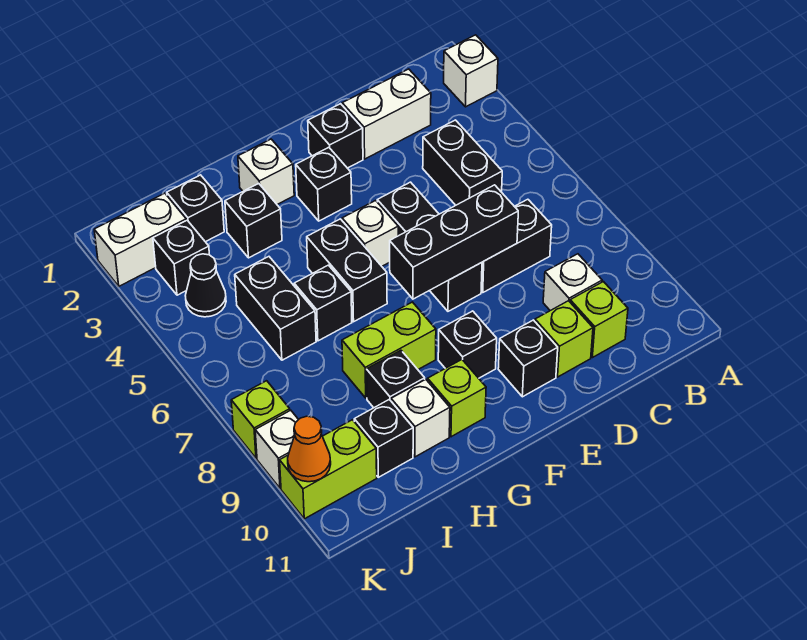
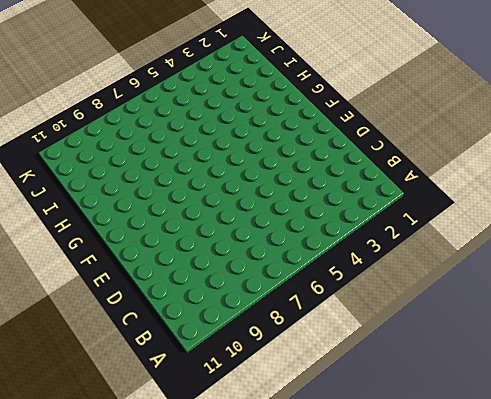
none -> white 1x1 brick [444,35,498,107]
none -> white 1x2 brick [342,69,431,159]
none -> black 1x2 brick [423,120,502,205]
none -> black 1x2 brick [481,199,552,292]

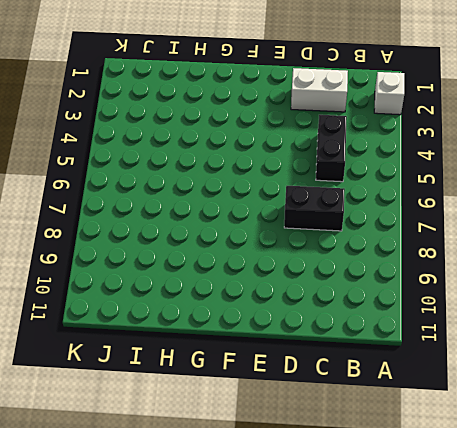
none -> white 1x1 brick [543,254,602,311]
none -> lime 1x1 brick [570,282,628,358]
none -> lime 1x1 brick [535,301,593,377]
none -> black 1x1 brick [308,104,363,168]

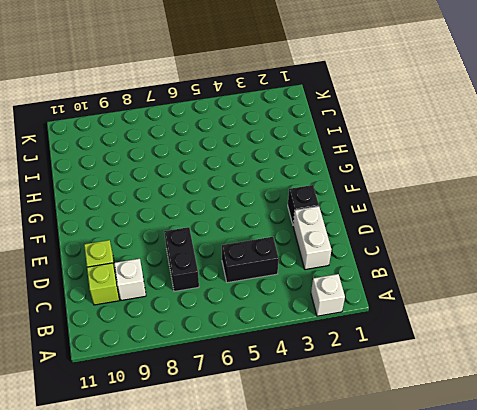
none -> black 1x3 brick [377,182,482,311]
none -> black 1x1 brick [498,320,558,397]
none -> black 1x1 brick [296,147,352,221]
none -> white 1x1 brick [342,201,398,266]

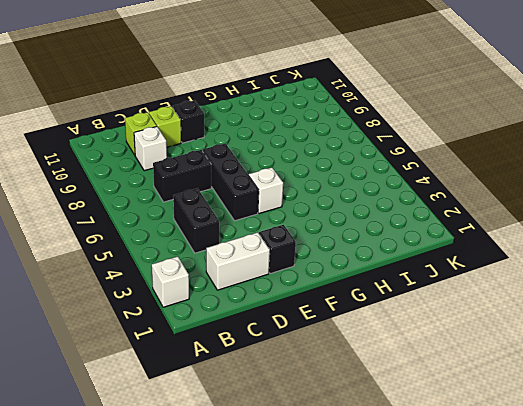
none -> black 1x1 brick [296,147,352,221]
none -> black 1x1 brick [438,311,497,378]
none -> white 1x1 brick [238,139,294,204]
none -> black 1x2 brick [307,219,387,322]

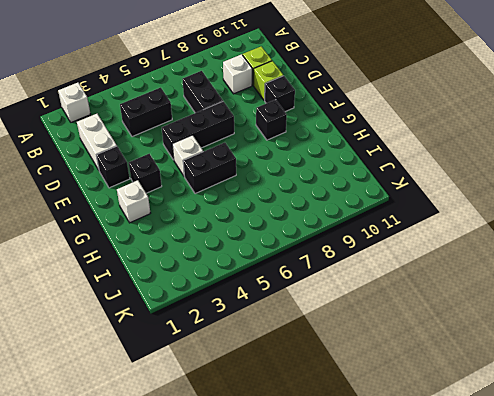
none -> lime 1x2 brick [342,302,436,398]
none -> lime 1x1 brick [428,360,486,437]
none -> black 1x1 brick [225,183,282,258]
none -> black 1x1 brick [294,265,352,341]

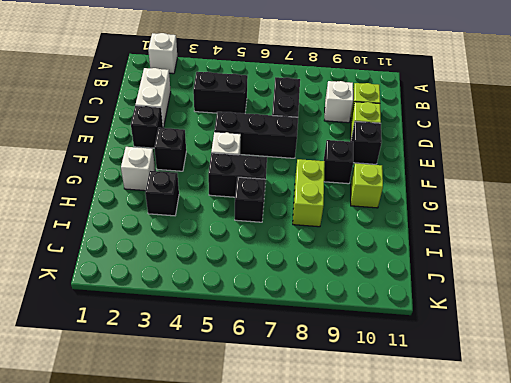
none -> black 1x1 brick [366,350,425,408]
none -> white 1x1 brick [391,379,450,457]
none -> black 1x1 brick [167,175,224,242]
none -> black 1x2 brick [235,257,316,360]

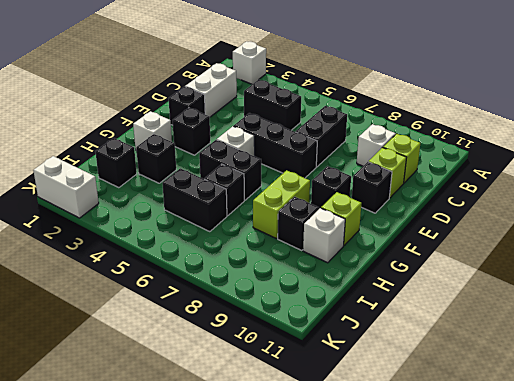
white 1x2 brick [33,156,99,218] -> white 1x2 brick turned to [94,193,186,286]
none -> black 1x1 brick [354,399,413,477]
none -> black 1x1 brick [153,220,209,295]
none -> black 1x1 cone [185,254,226,317]
none -> lime 1x2 brick [280,420,377,519]

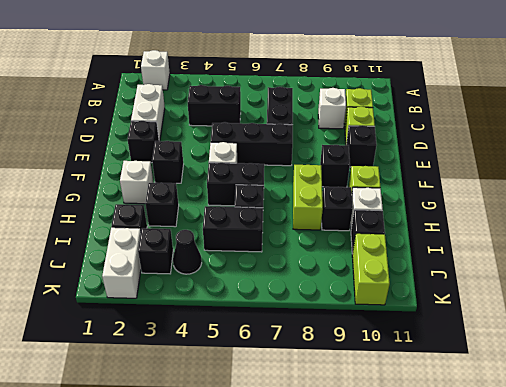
none -> lime 1x1 brick [231,381,290,458]
none -> white 1x1 brick [255,410,299,488]
none -> black 1x3 brick [390,185,518,299]
none -> orange 1x1 cone [288,416,331,482]

